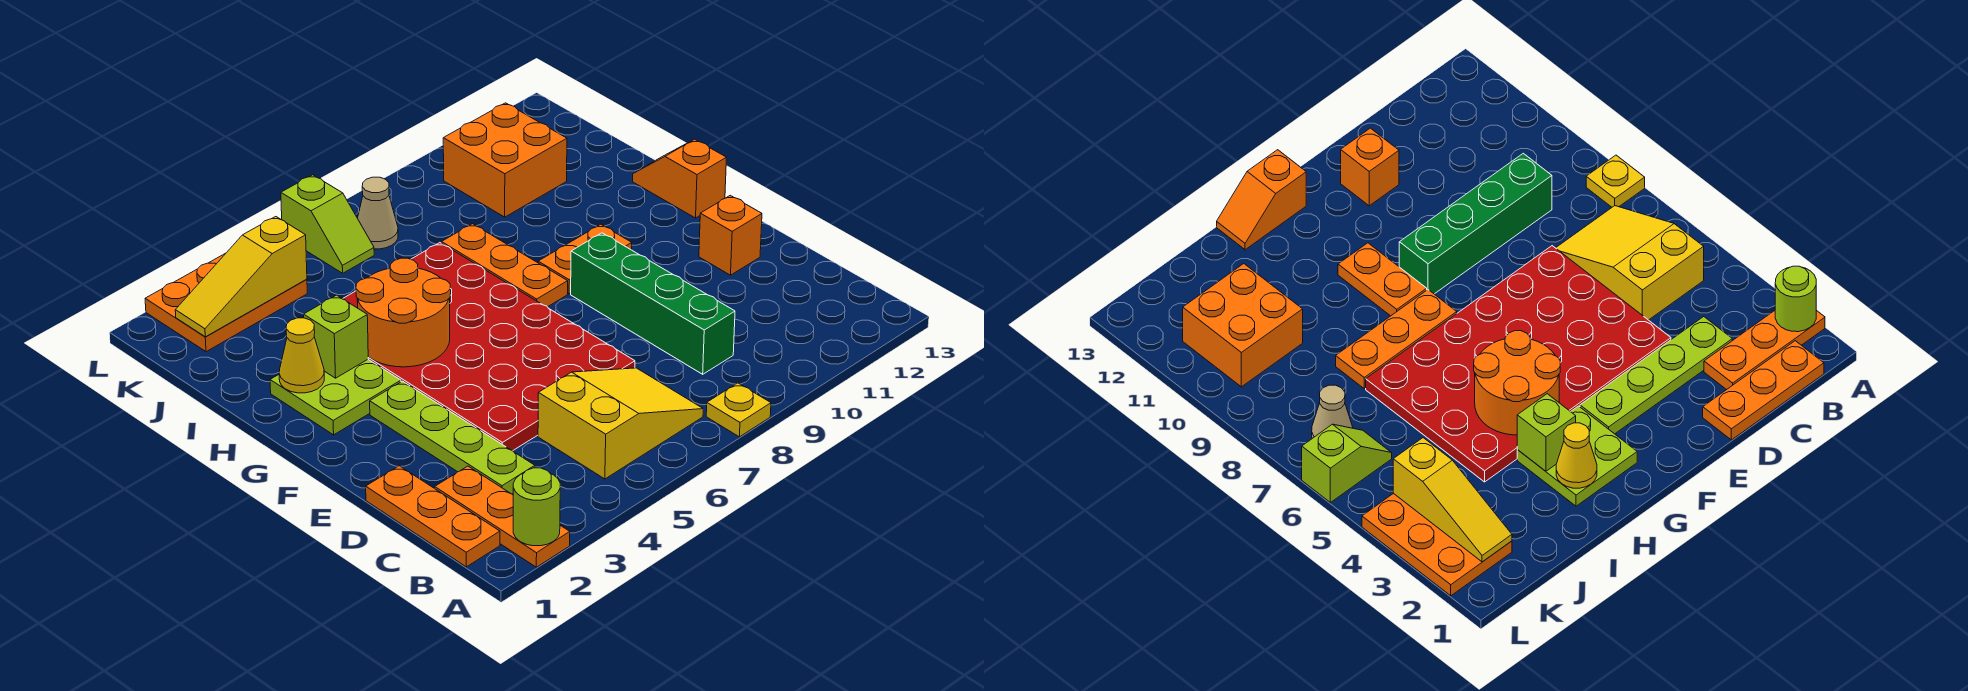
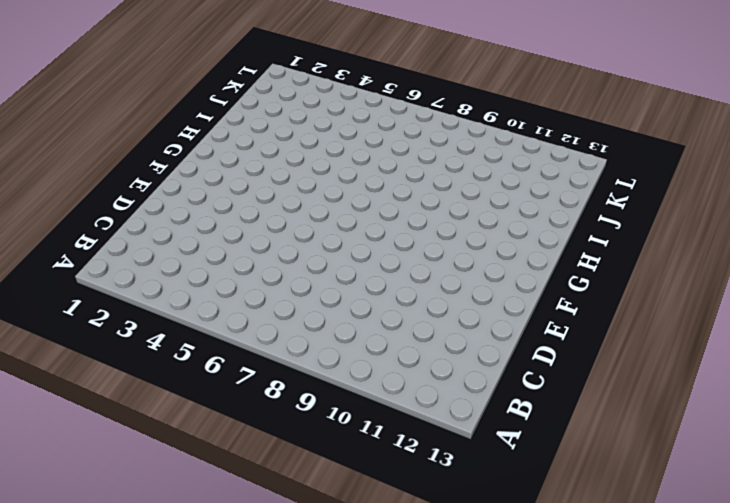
none -> orange 1x3 plate [435,466,570,567]
none -> yellow 1x1 plate [706,383,771,437]
none -> orange 1x3 plate [366,466,500,567]

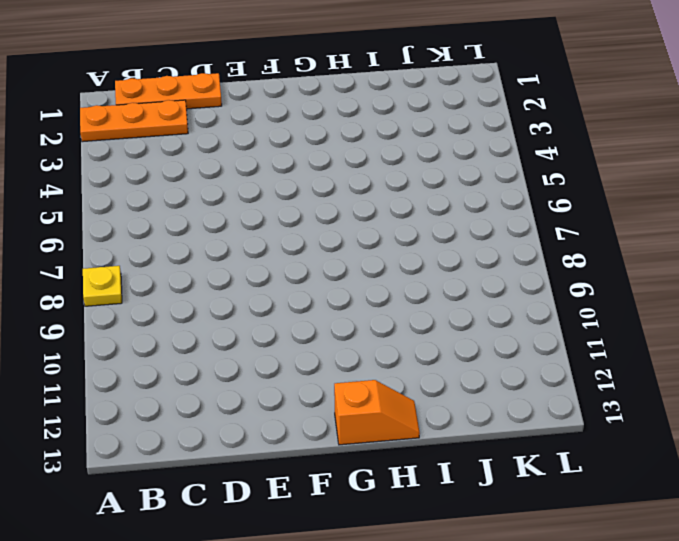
none -> yellow 2x3 slope [538,368,703,479]
none -> lime 1x4 plate [370,381,535,494]
none -> green 1x4 brick [571,233,735,374]

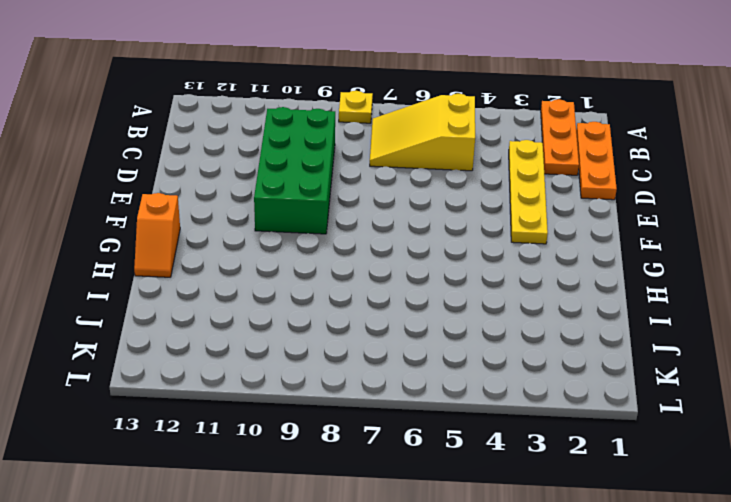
yellow 1x4 plate [509,140,548,244] -> lime 1x4 plate [370,381,535,494]
green 2x4 brick [254,107,335,234] -> green 1x4 brick [571,233,735,374]
none -> red 4x6 plate [343,243,635,451]
none -> orange 1x1 brick [699,195,762,275]
none -> lime 2x2 plate [270,360,401,435]

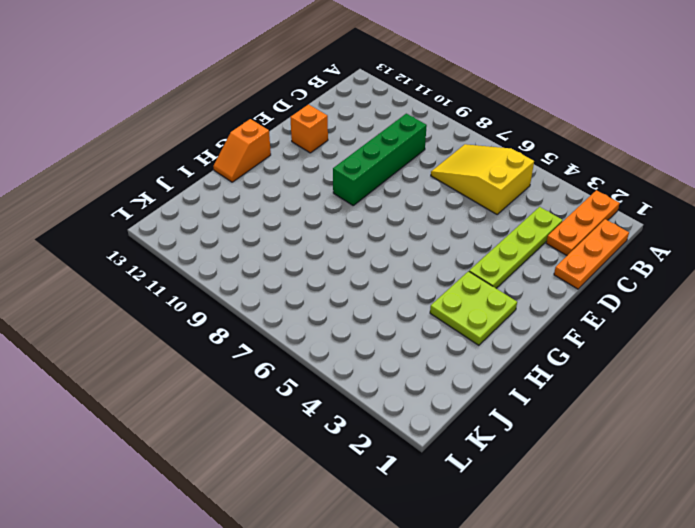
none -> yellow 1x1 plate [706,383,771,437]
none -> red 4x6 plate [343,243,635,451]
none -> orange 1x3 plate [442,224,568,307]

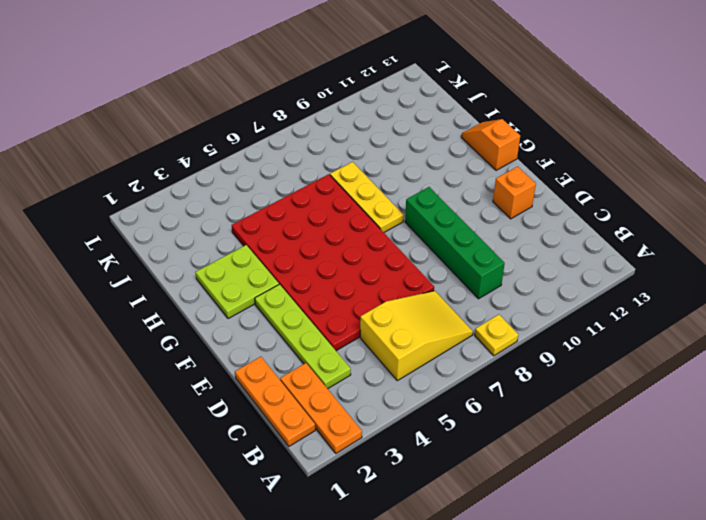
yellow 1x3 plate [330,162,403,232] -> orange 1x3 plate [442,224,568,307]
none -> orange 1x2 plate [538,224,632,294]
none -> orange 2x2 brick [443,103,567,217]
none -> orange 2x3 plate [145,253,307,352]

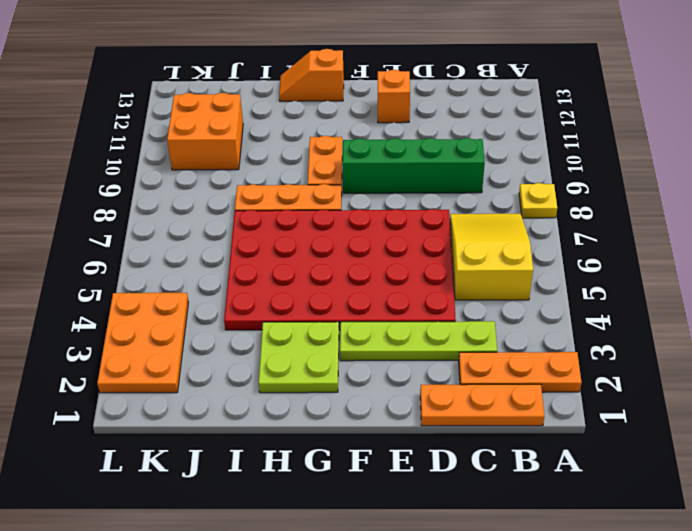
none -> lime 1x2 slope [281,175,374,273]
none -> tan 1x1 cone [358,177,398,249]
none -> lime 1x1 round brick [513,468,560,546]

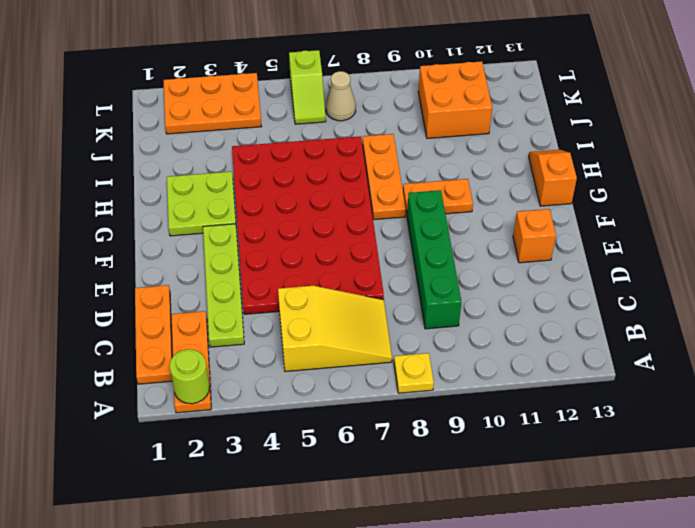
none -> orange 2x2 round brick [356,258,451,367]
none -> yellow 1x1 cone [279,318,324,393]
none -> lime 1x1 brick [304,295,368,378]

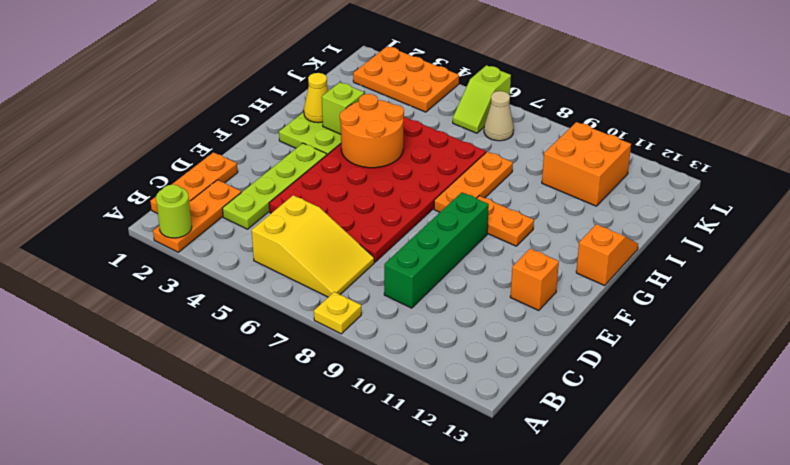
none -> yellow 1x3 slope [175,217,307,337]

